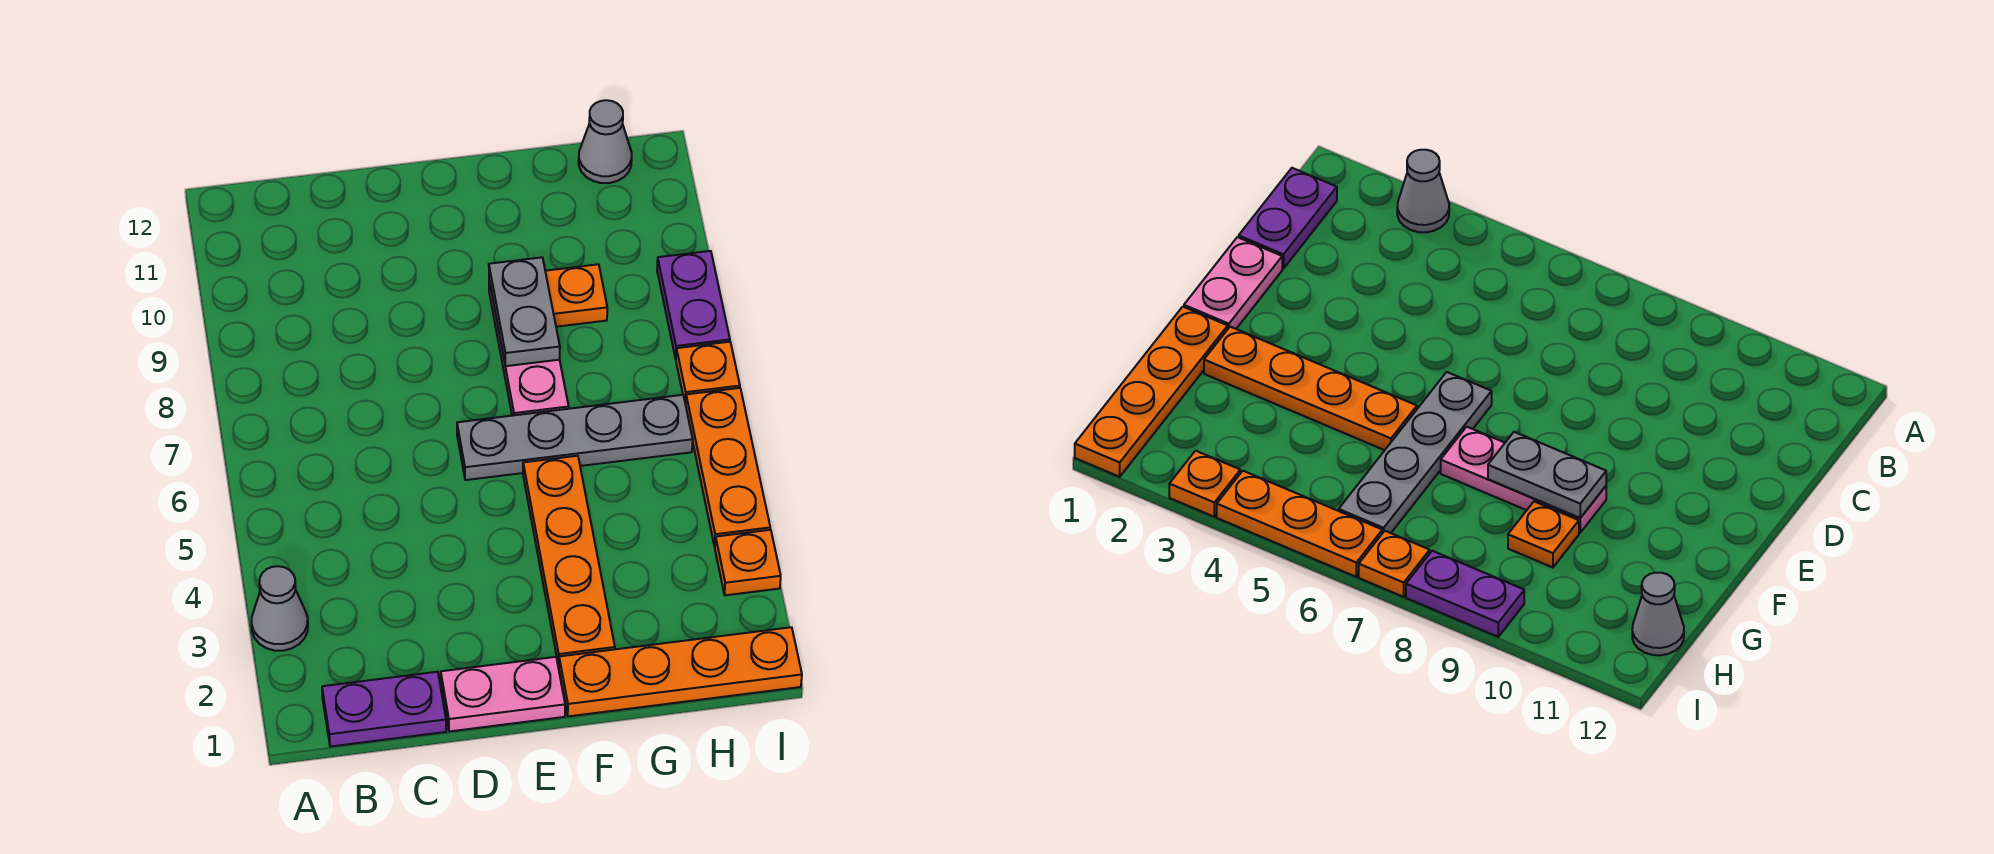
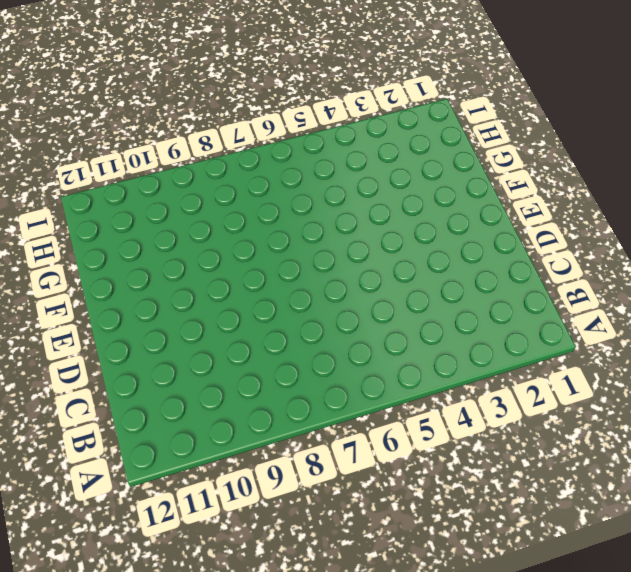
none -> grey 1x1 cone [252,566,308,651]
none -> purple 1x2 plate [322,672,446,747]
none -> pink 1x2 plate [441,657,565,731]

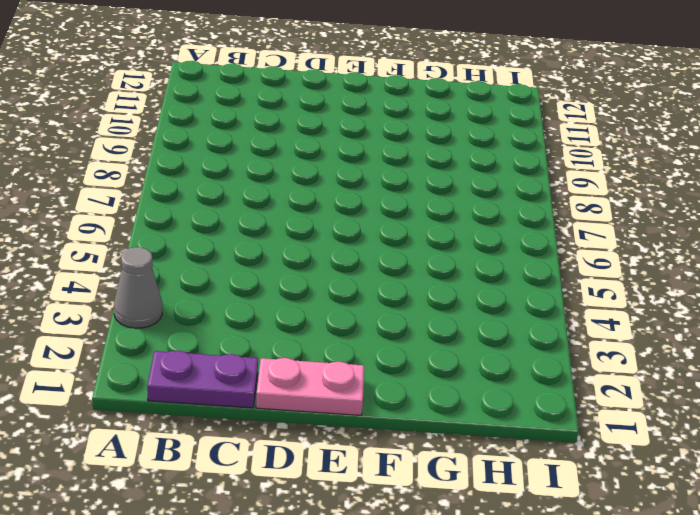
none -> grey 1x4 plate [457,395,693,480]
none -> orange 1x4 plate [559,627,802,716]
none -> orange 1x4 plate [523,456,615,666]

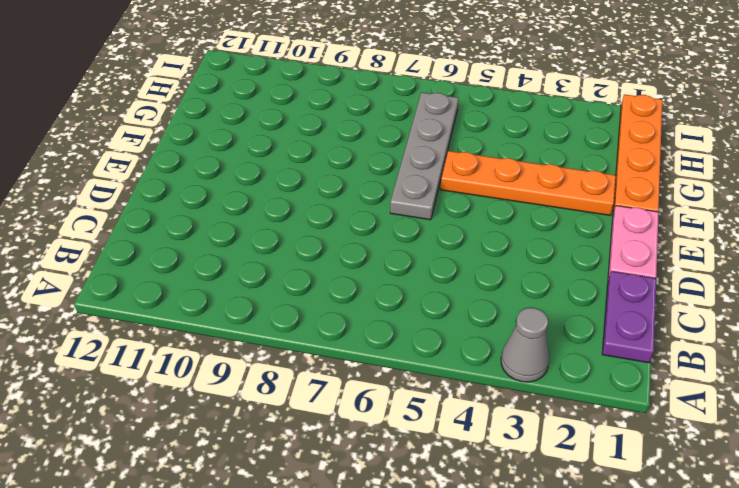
none -> pink 1x3 plate [489,281,569,416]
none -> orange 1x1 plate [545,264,607,327]
none -> grey 1x1 cone [579,100,632,183]

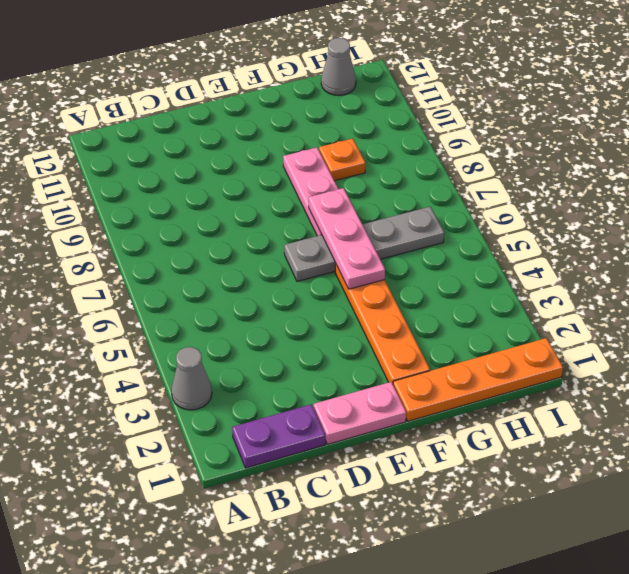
pink 1x3 plate [309,188,385,289] -> none
none -> orange 1x1 plate [715,530,781,595]
none -> orange 1x3 plate [686,388,770,547]
none -> orange 1x1 plate [676,342,740,405]

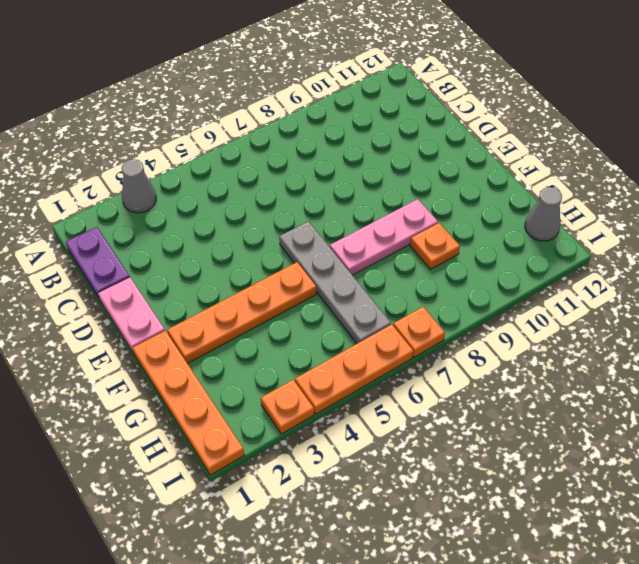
none -> purple 1x2 plate [657,251,730,359]
none -> grey 1x2 plate [489,257,560,366]

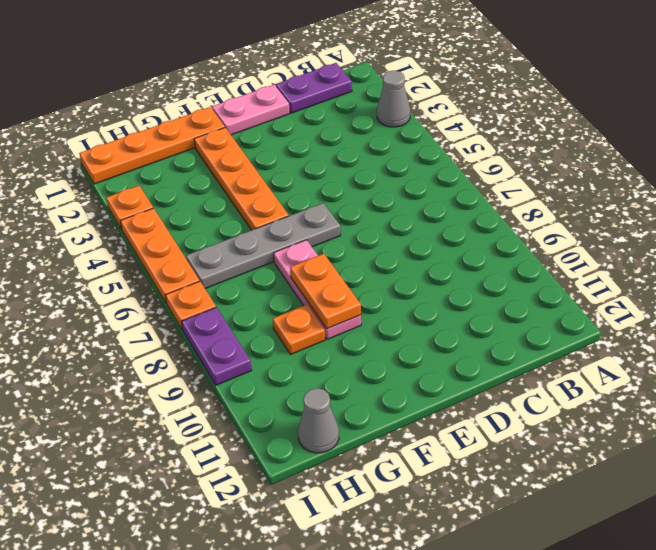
orange 1x2 plate [290,254,361,329] -> grey 1x2 plate [489,257,560,366]

